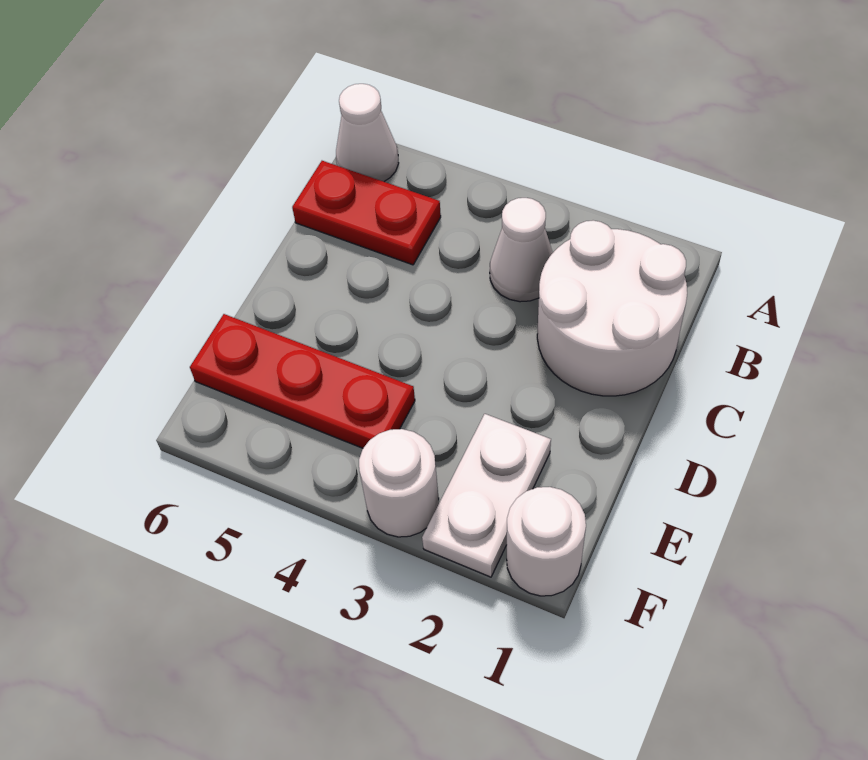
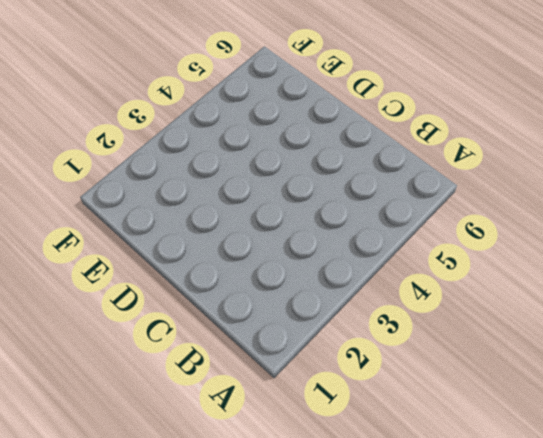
none -> white 1x1 cone [336,84,399,182]
none -> white 2x2 round brick [537,220,687,396]

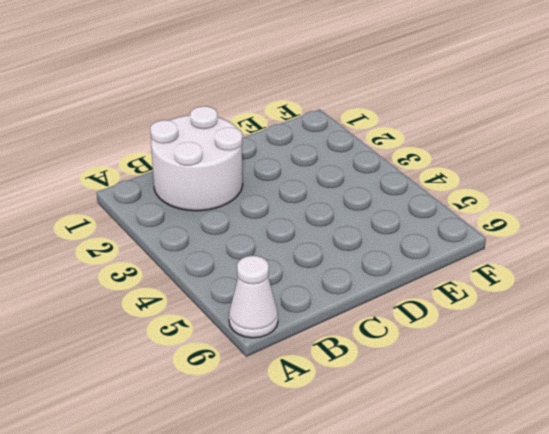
none -> white 1x1 cone [490,198,553,302]
none -> red 1x2 plate [292,161,441,265]

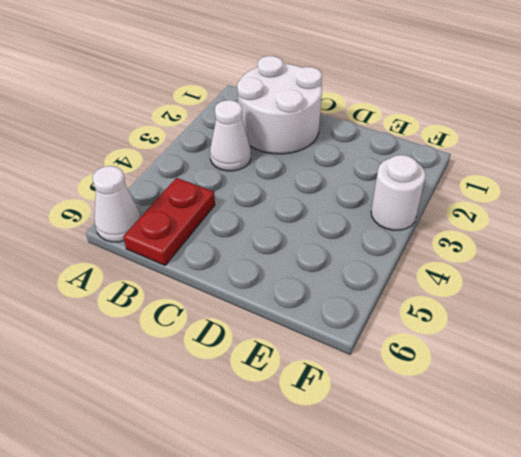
none -> white 1x2 plate [422,414,551,577]
none -> red 1x3 plate [190,314,415,448]

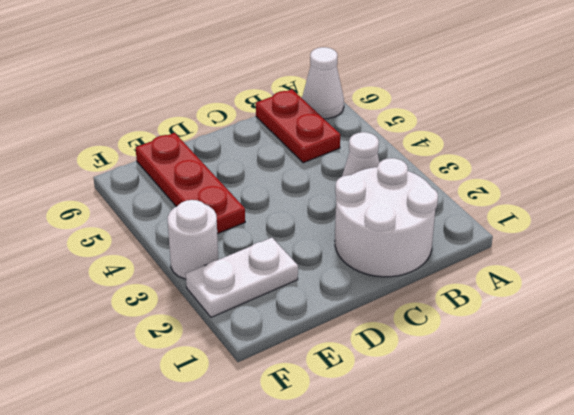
none -> white 1x1 round brick [507,487,586,596]

